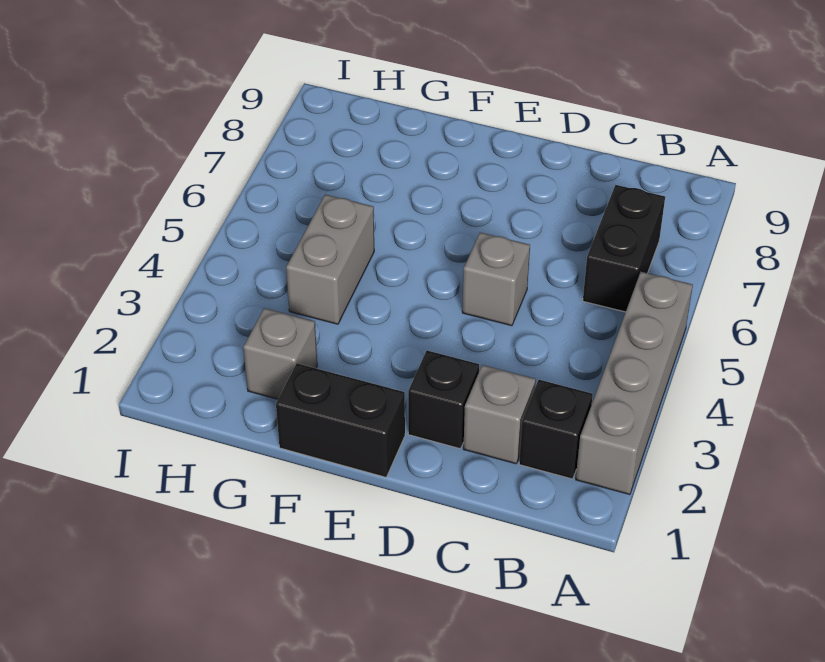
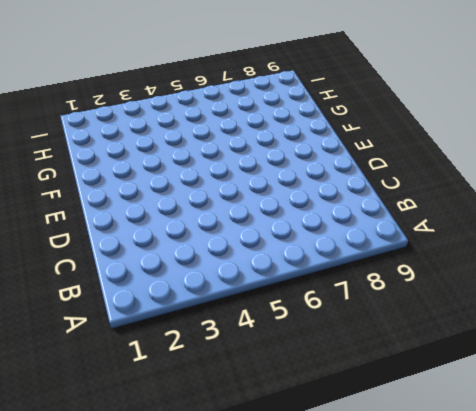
none -> grey 1x4 brick [576,272,693,495]
none -> black 1x1 brick [519,380,593,479]

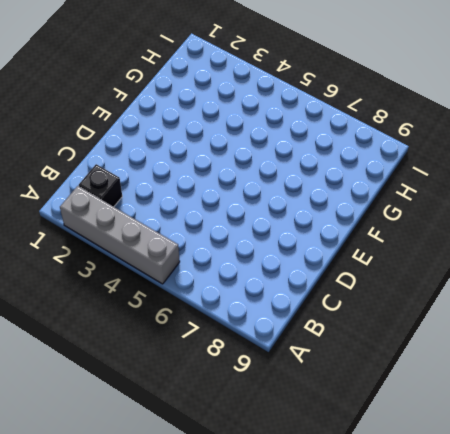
none -> black 1x2 brick [583,185,665,312]
none -> grey 1x1 brick [463,365,536,464]

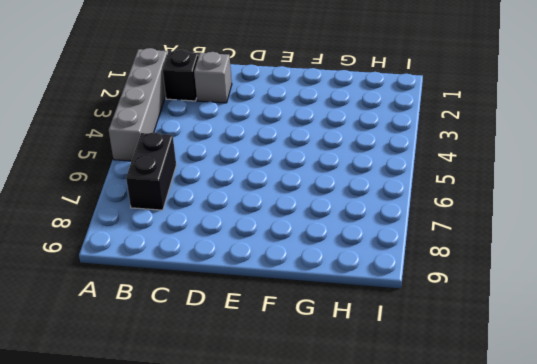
none -> black 1x1 brick [408,351,479,449]
none -> grey 1x1 brick [462,232,530,326]

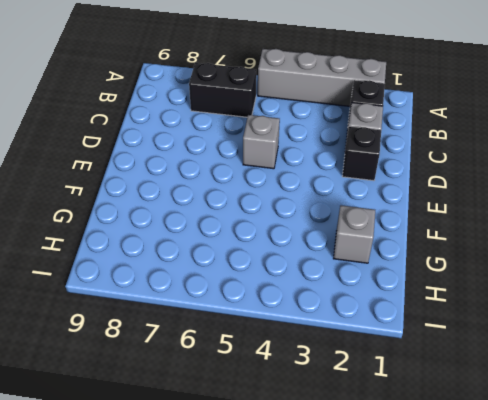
none -> black 1x2 brick [276,364,405,477]
none -> grey 1x2 brick [286,195,374,324]

